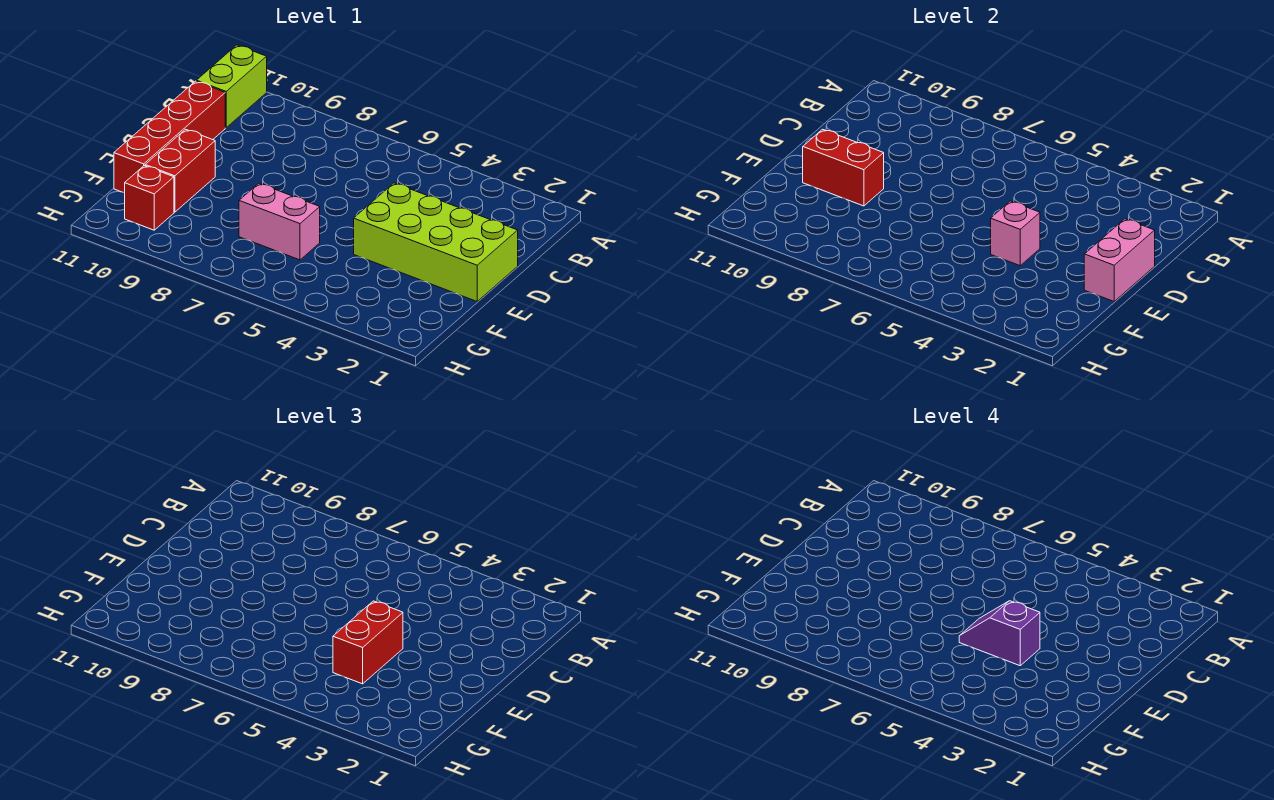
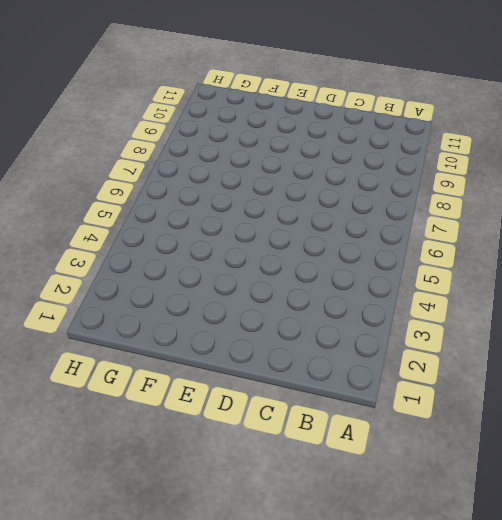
none -> lime 1x2 brick [196,45,267,128]
none -> red 1x4 brick [114,81,225,193]

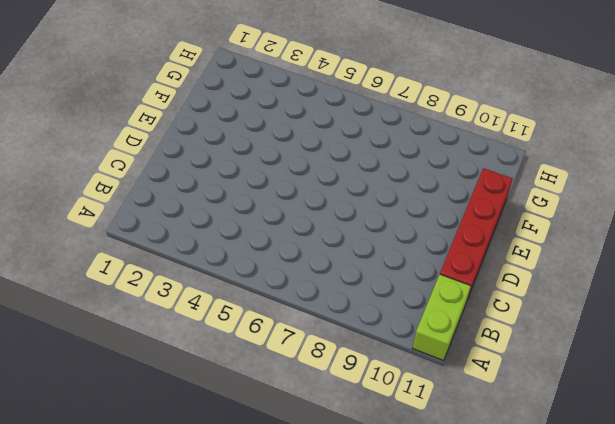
none -> lime 2x4 brick [354,183,518,301]
none -> red 1x2 brick [145,129,215,212]

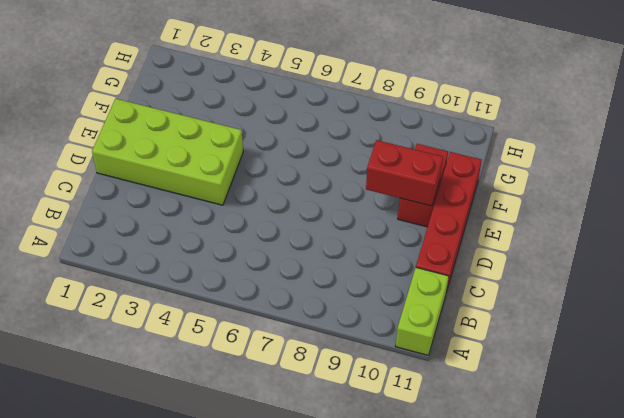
none -> pink 1x2 brick [239,183,320,260]
none -> red 1x1 brick [125,166,174,230]

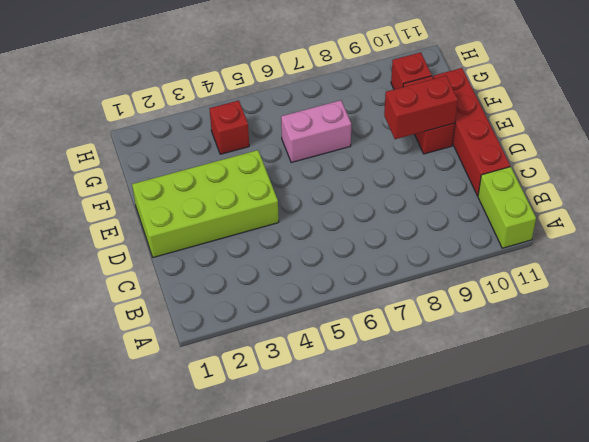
red 1x1 brick [209,100,249,154] -> none
none -> pink 1x2 brick [1084,219,1155,301]
none -> pink 1x1 brick [991,201,1040,266]

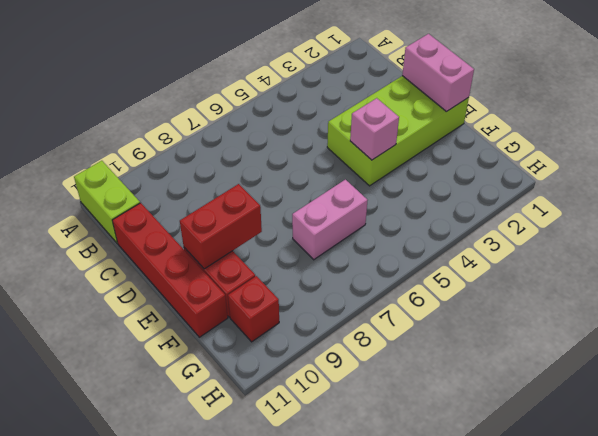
none -> red 1x2 brick [333,601,403,684]
none -> purple 1x2 slope [959,601,1040,666]

